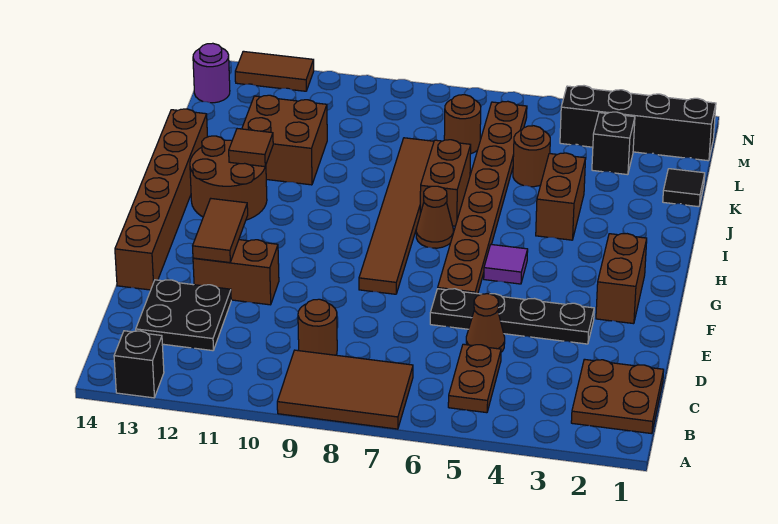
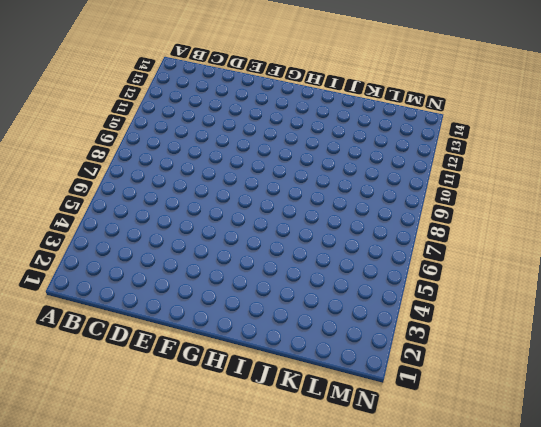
none -> brown 2x3 tile [277,350,413,429]
none -> black 1x1 brick [114,331,164,398]
none -> brown 2x2 plate [571,359,664,434]

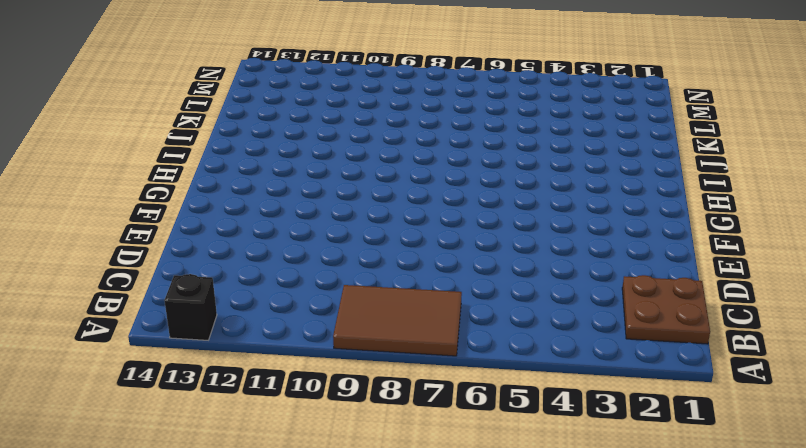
none -> brown 1x2 plate [448,344,501,413]
none -> brown 1x1 round brick [298,299,337,355]
none -> black 2x2 plate [136,280,231,351]

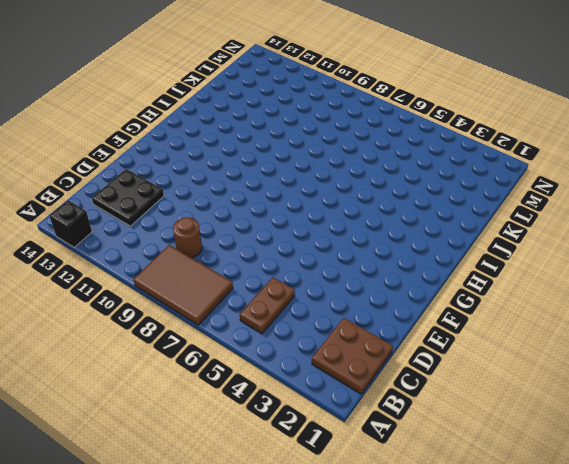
none -> brown 1x1 cone [466,294,505,352]
none -> black 1x4 plate [430,289,594,344]
none -> brown 1x2 brick [193,240,279,305]

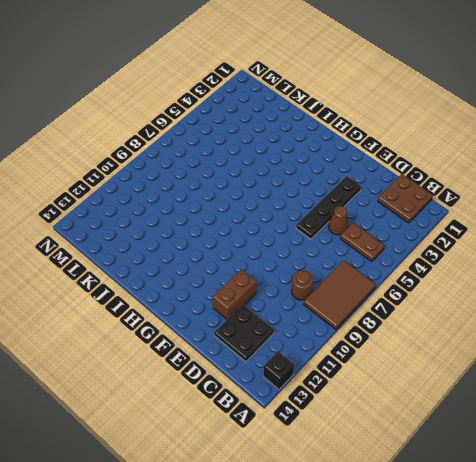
none -> brown 1x6 brick [115,109,208,290]
none -> brown 1x2 brick [596,234,647,324]
none -> brown 1x8 plate [438,101,527,294]

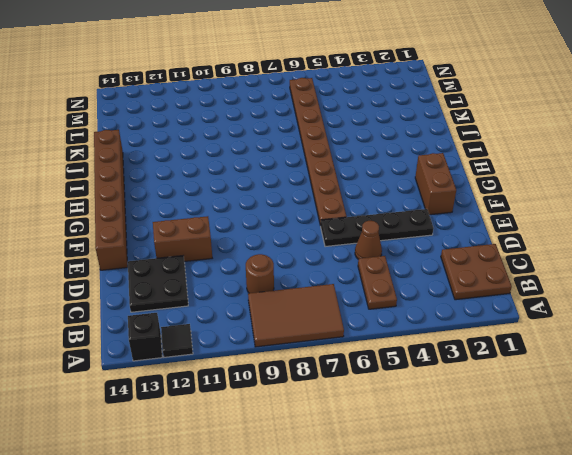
black 1x1 tile [161,324,193,357] -> black 1x1 tile moved to [663,169,705,207]
none -> brown 1x6 tile [359,138,434,294]
none -> purple 1x1 tile [484,244,528,284]
none -> brown 1x1 cone [416,186,453,248]

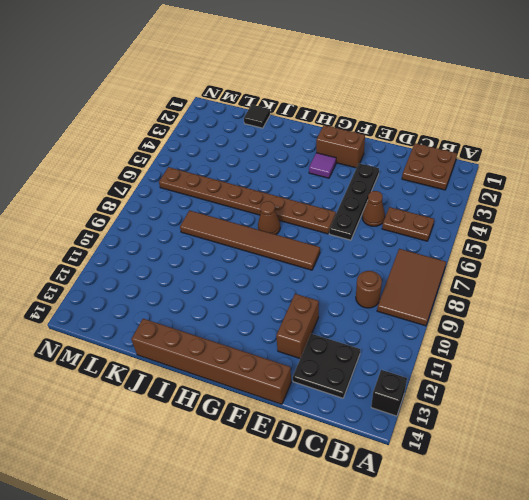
purple 1x1 tile [309,153,336,178] -> purple 1x1 tile moved to [484,244,528,284]
none -> brown 2x2 round brick [190,136,267,220]
none -> brown 1x2 brick [536,153,586,240]
none -> brown 1x2 brick [420,140,471,226]

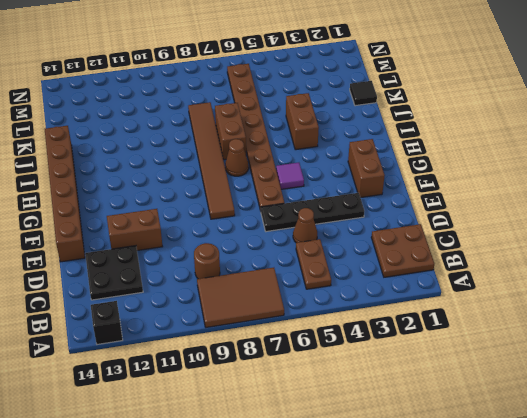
none -> brown 2x2 round brick [190,136,267,220]
none -> brown 2x2 brick [242,95,327,185]
none -> brown 1x1 round brick [513,126,550,187]

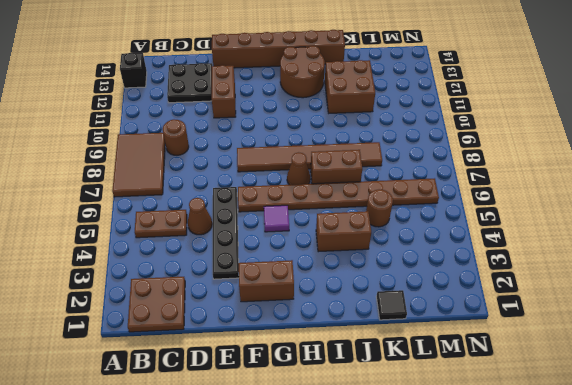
none -> black 1x1 brick [592,112,635,175]
none -> brown 1x1 round brick [444,94,481,154]
none -> black 1x4 brick [560,86,716,161]

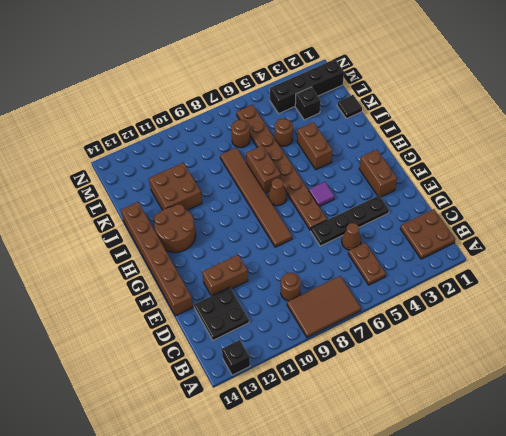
none -> purple 1x1 round brick [193,43,230,103]
none -> brown 1x2 tile [235,51,314,91]
none -> brown 1x2 tile [193,199,248,263]

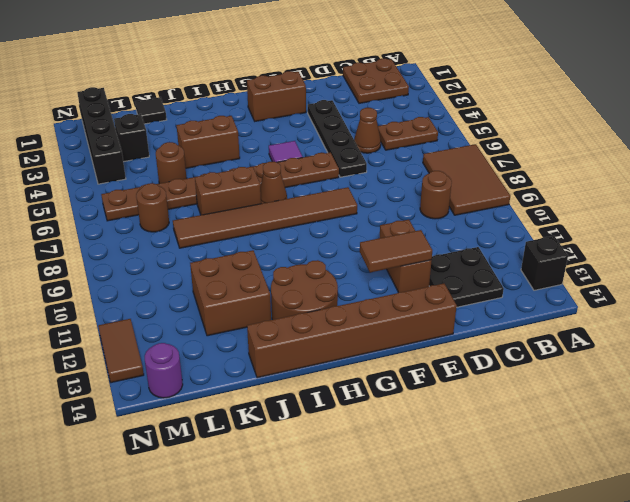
none -> brown 1x1 tile [229,129,273,167]

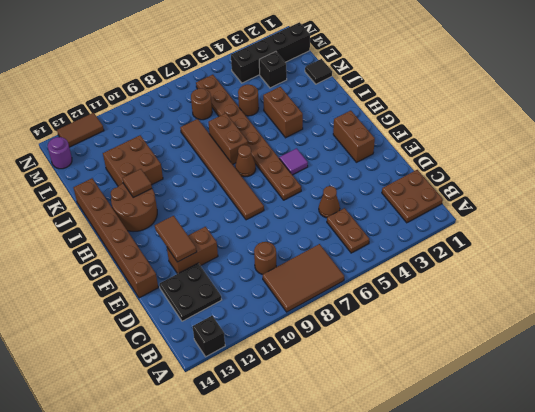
none -> black 1x4 plate [430,289,594,344]

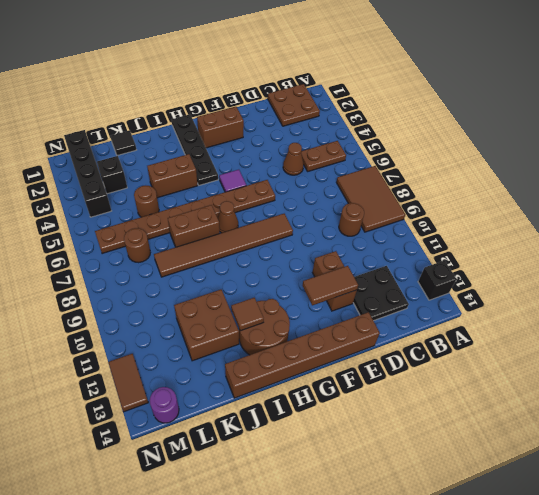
black 1x4 plate [172,114,218,185] -> black 1x4 plate moved to [430,289,594,344]

